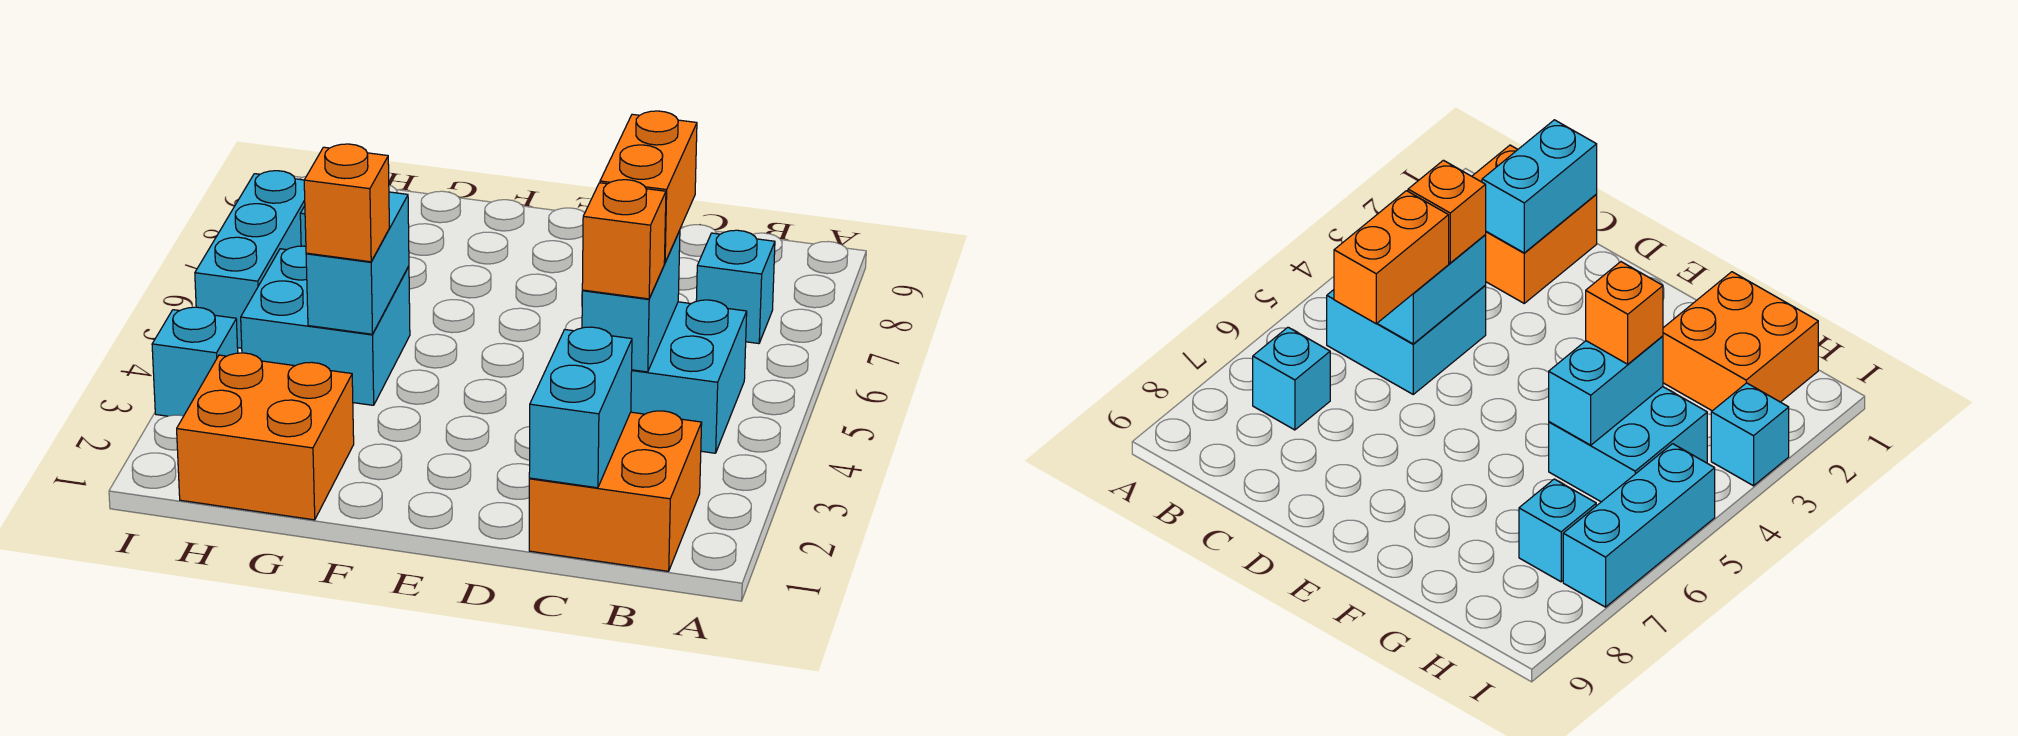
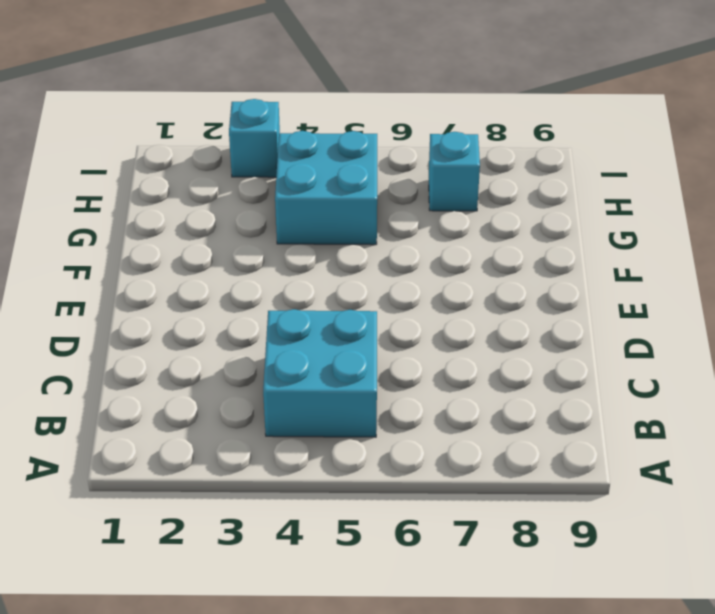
none -> orange 2x2 brick [529,411,702,571]
none -> cyan 1x1 brick [696,230,775,344]
none -> orange 2x2 brick [177,353,354,520]

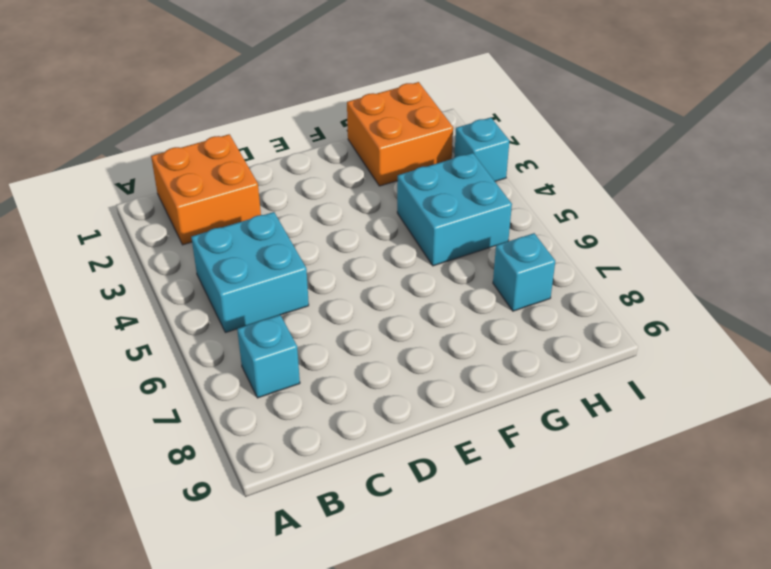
none -> cyan 1x3 brick [195,171,305,348]
none -> cyan 1x2 brick [529,327,632,488]
none -> cyan 1x2 brick [582,231,680,372]

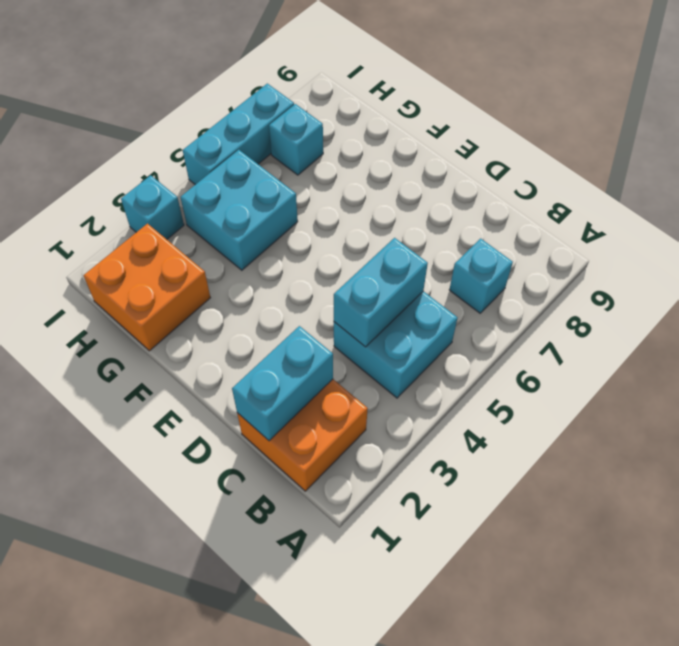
none -> cyan 1x2 brick [306,192,409,334]
none -> orange 1x1 brick [582,180,666,299]
none -> orange 1x2 brick [600,111,697,263]

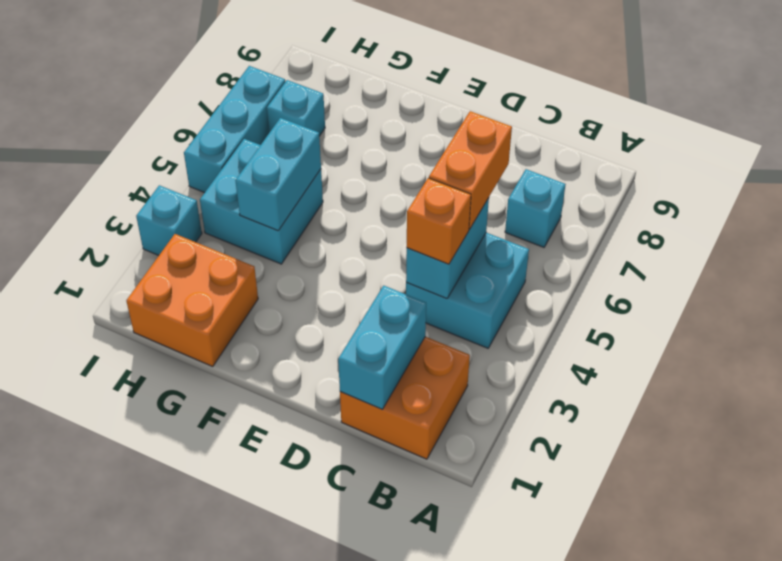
none -> orange 1x1 brick [304,144,389,262]

